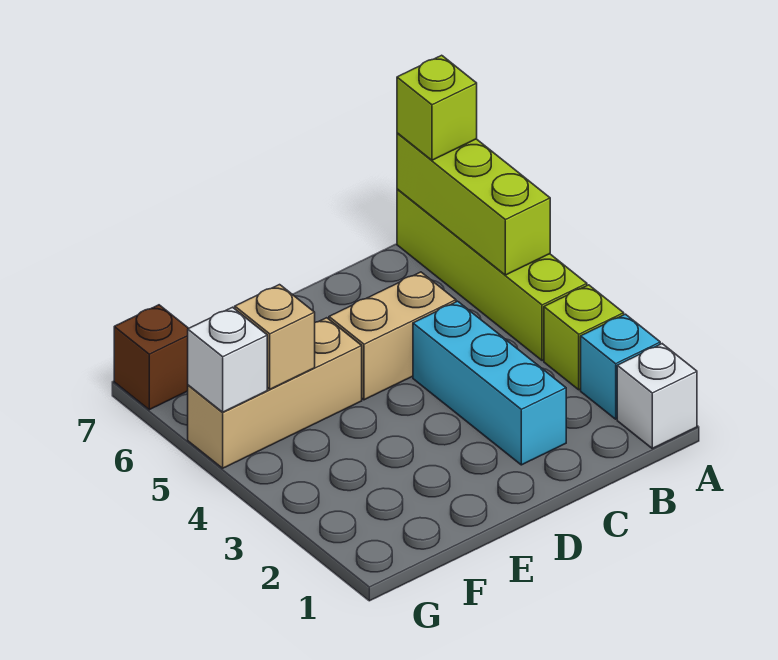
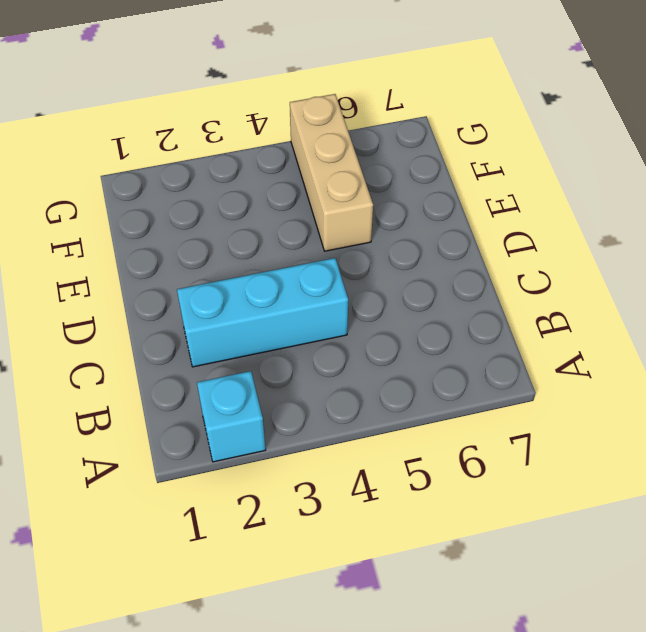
none -> white 1x1 brick [617,344,697,448]
none -> lime 1x1 brick [544,285,624,390]
none -> lime 1x4 brick [397,189,587,361]

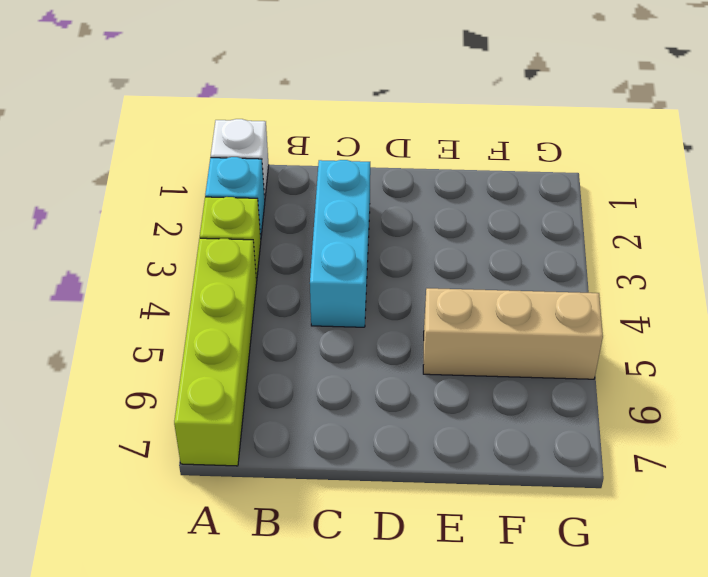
none -> tan 1x2 brick [329,272,456,400]
none -> brown 1x1 brick [114,305,189,410]
none -> lime 1x3 brick [397,133,550,275]

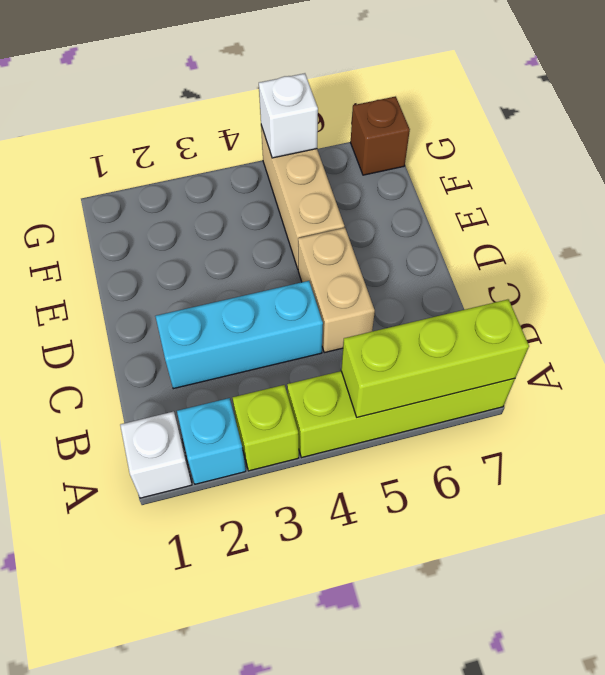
none -> tan 1x1 brick [235,285,315,389]
none -> lime 1x1 brick [397,55,477,160]

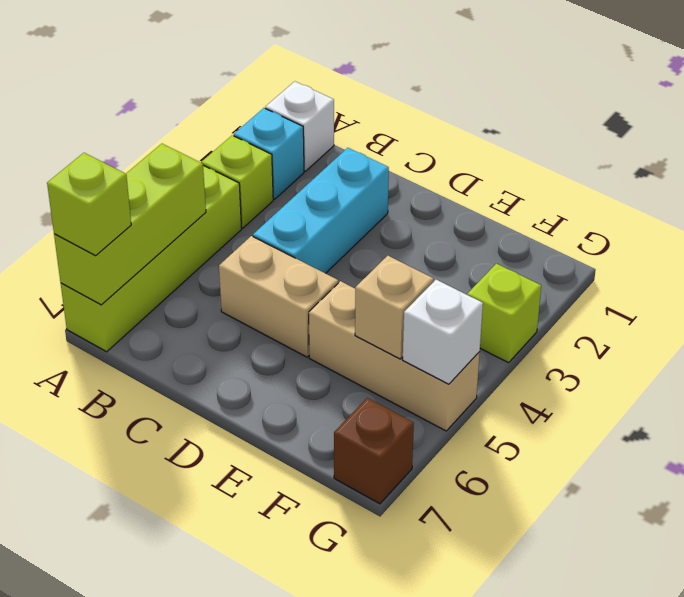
lime 1x1 brick [467,264,541,363] -> none

